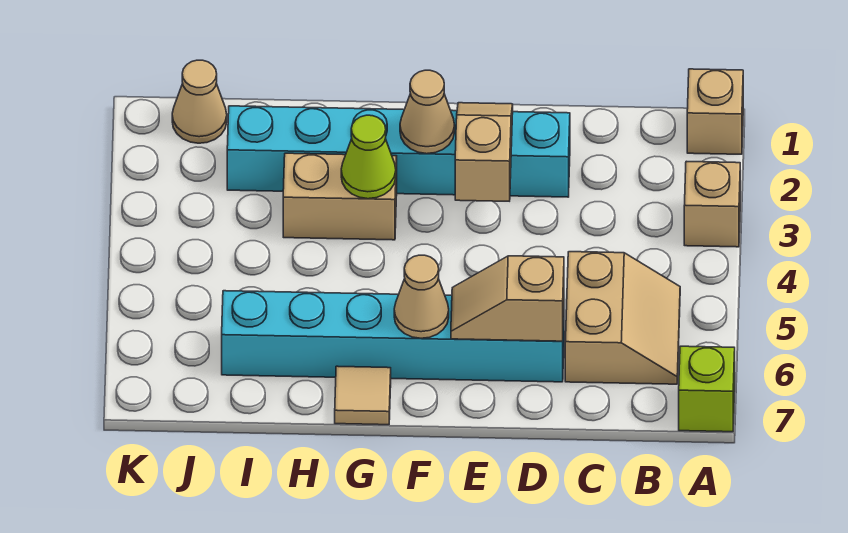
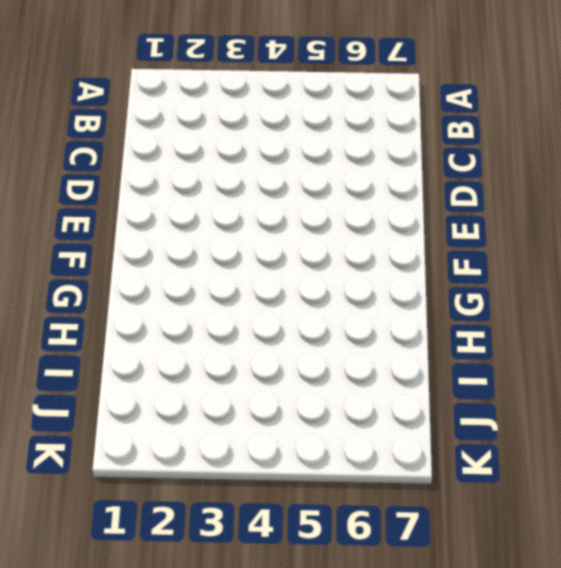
none -> tan 1x1 brick [687,69,743,154]
none -> tan 1x1 brick [684,161,740,247]
none -> lime 1x1 brick [679,346,735,432]

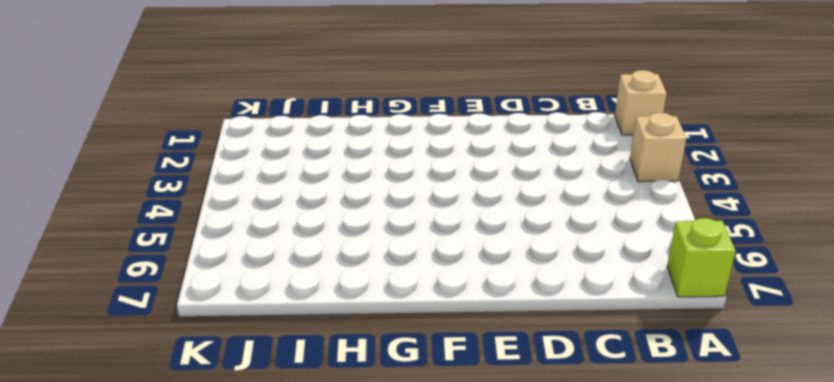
none -> tan 2x2 slope [565,252,680,384]
none -> cyan 1x6 brick [227,106,570,197]
none -> cyan 1x6 brick [222,291,564,382]

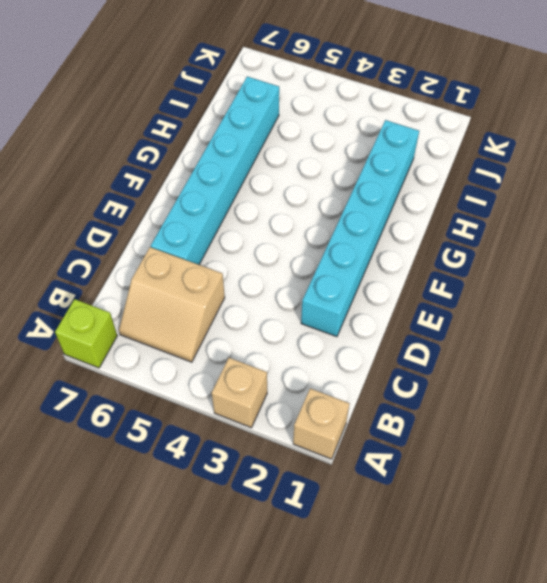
none -> tan 1x2 brick [283,153,397,240]
none -> tan 1x1 tile [335,366,391,425]
none -> tan 1x1 cone [172,60,227,143]

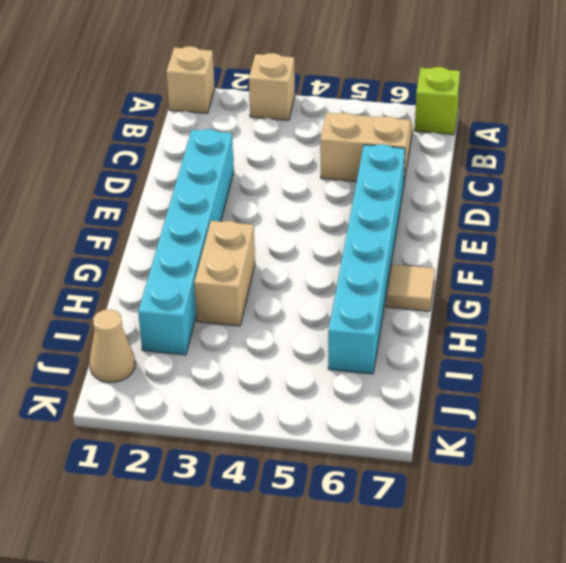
none -> tan 1x2 slope [451,256,564,341]
none -> tan 1x2 slope [455,103,513,201]
none -> tan 1x1 cone [400,70,455,154]

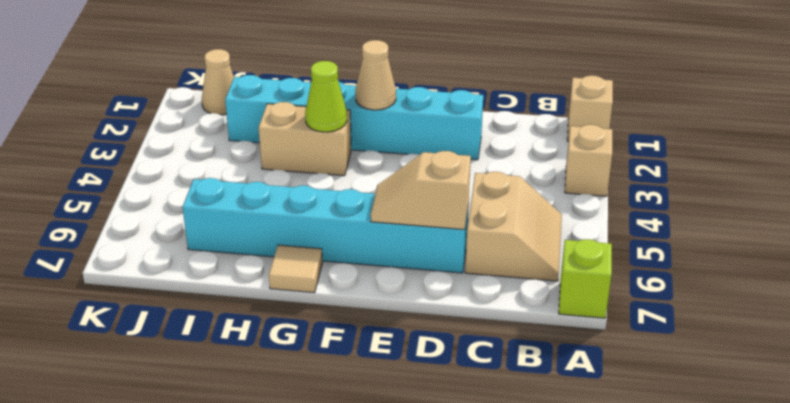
none -> tan 1x2 slope [455,103,513,201]
none -> tan 1x1 cone [394,255,449,338]

